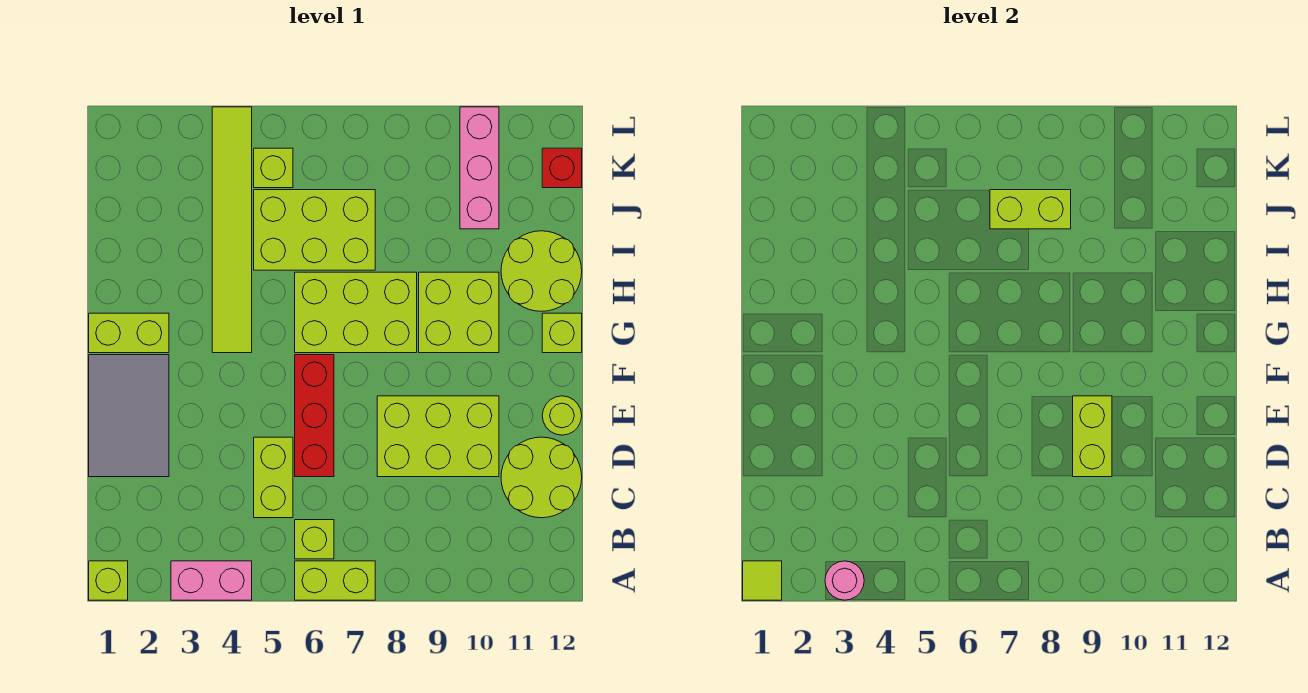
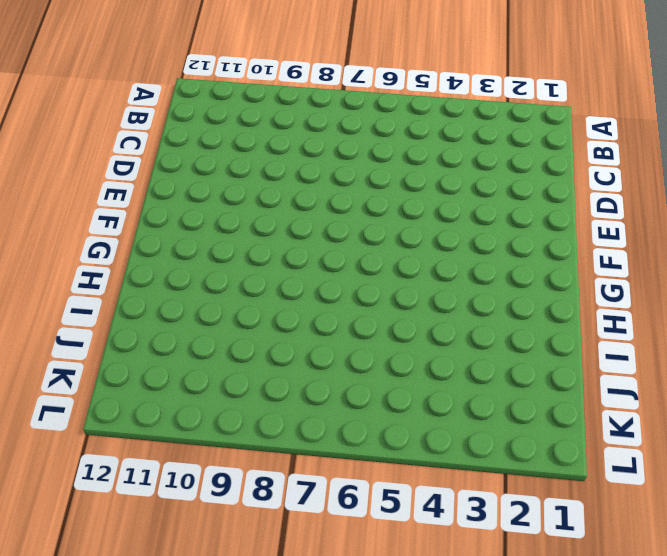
none -> lime 1x1 brick [89,561,128,600]
none -> pink 1x2 brick [171,561,252,600]
none -> lime 1x2 brick [295,561,375,600]

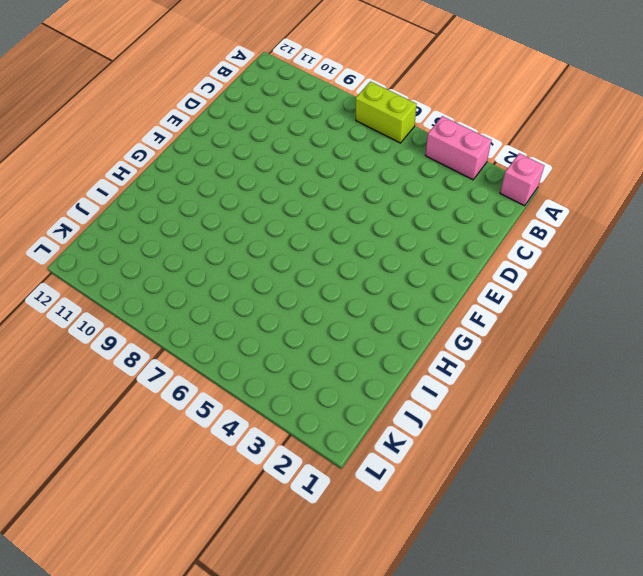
pink 1x1 brick [500,153,544,206] -> lime 1x1 brick [89,561,128,600]
none -> lime 1x1 brick [295,520,334,559]
none -> lime 1x2 brick [254,437,293,518]
none -> lime 2x2 round brick [501,437,582,518]

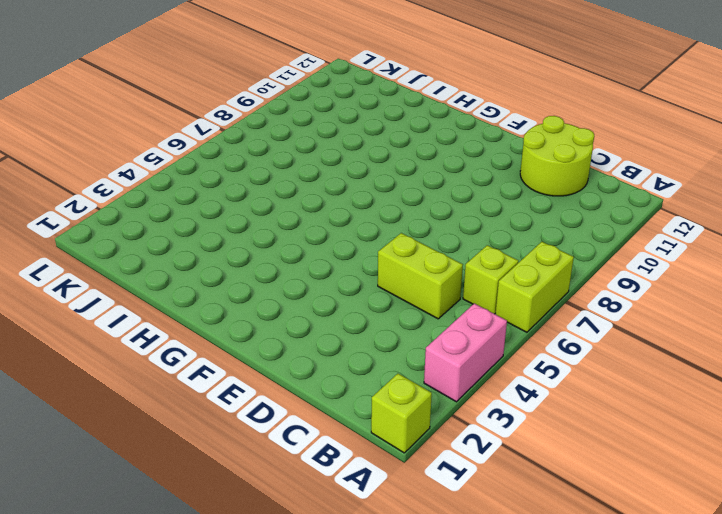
none -> grey 2x3 tile [89,355,169,477]
none -> red 1x3 brick [295,355,334,477]
none -> lime 2x3 brick [377,396,499,477]

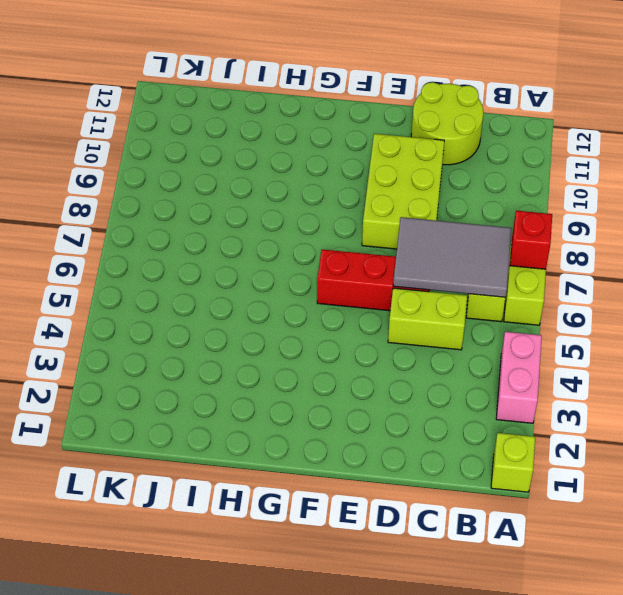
red 1x1 brick [510,211,552,269] -> red 1x1 brick moved to [542,148,582,188]
grey 2x3 tile [393,217,512,297] -> grey 2x3 tile moved to [89,355,169,477]
none -> lime 1x1 round brick [542,396,582,435]
none -> lime 1x2 brick [89,313,169,353]
none -> lime 1x6 tile [212,107,252,353]

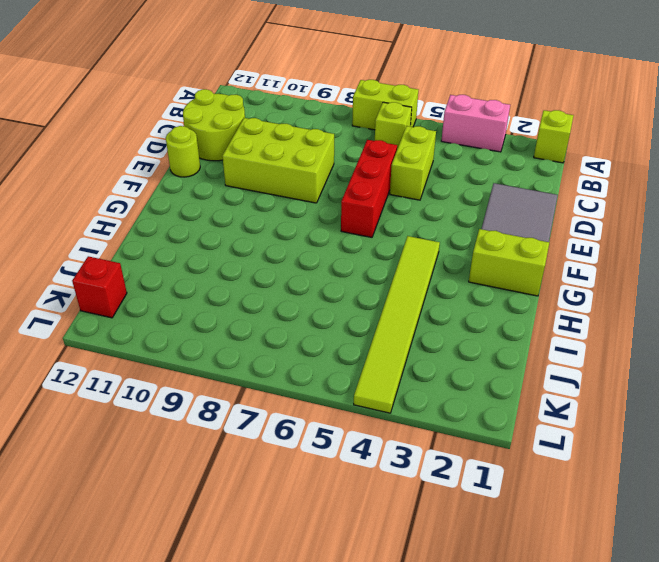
none -> lime 2x3 brick [295,272,417,353]
none -> lime 2x2 brick [419,272,499,353]
none -> lime 1x1 brick [542,313,582,353]

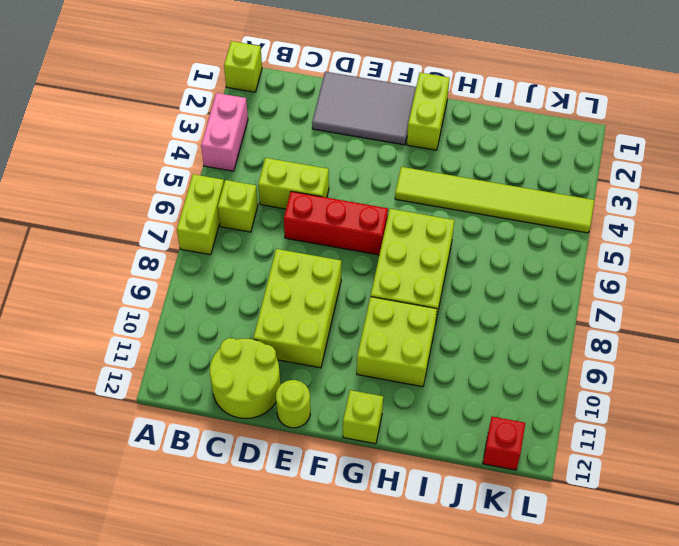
none -> lime 2x2 round brick [501,231,582,311]
none -> lime 2x3 brick [254,190,375,270]
none -> pink 1x3 brick [460,107,499,229]

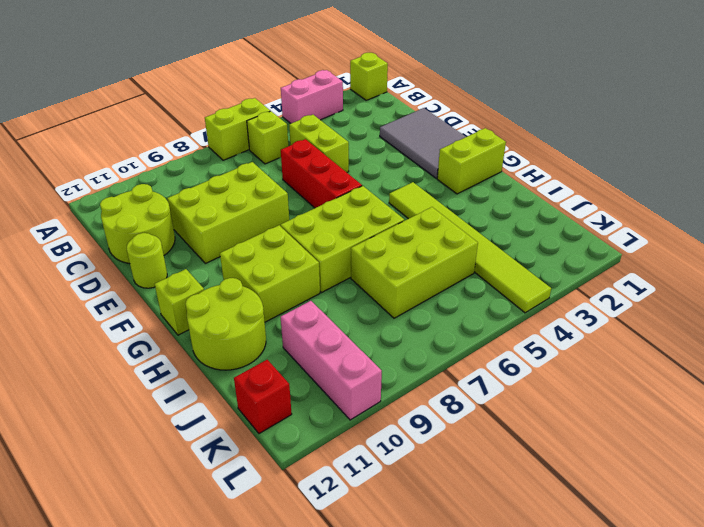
none -> lime 1x1 brick [254,148,293,188]
none -> lime 1x1 tile [743,561,782,600]
none -> pink 1x1 round brick [825,561,864,600]

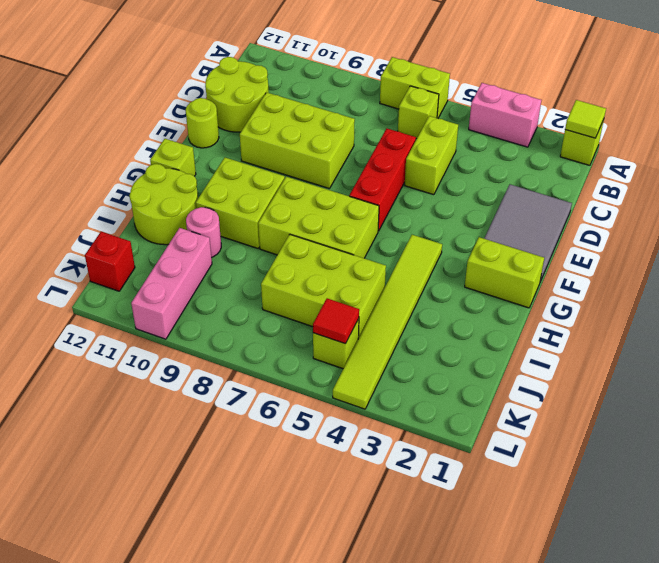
pink 1x1 round brick [186,207,221,258] -> pink 1x1 round brick moved to [825,561,864,600]
red 1x1 tile [313,298,359,344] -> none
none -> lime 1x2 brick [1073,396,1112,477]
none -> lime 1x2 brick [990,190,1071,229]

